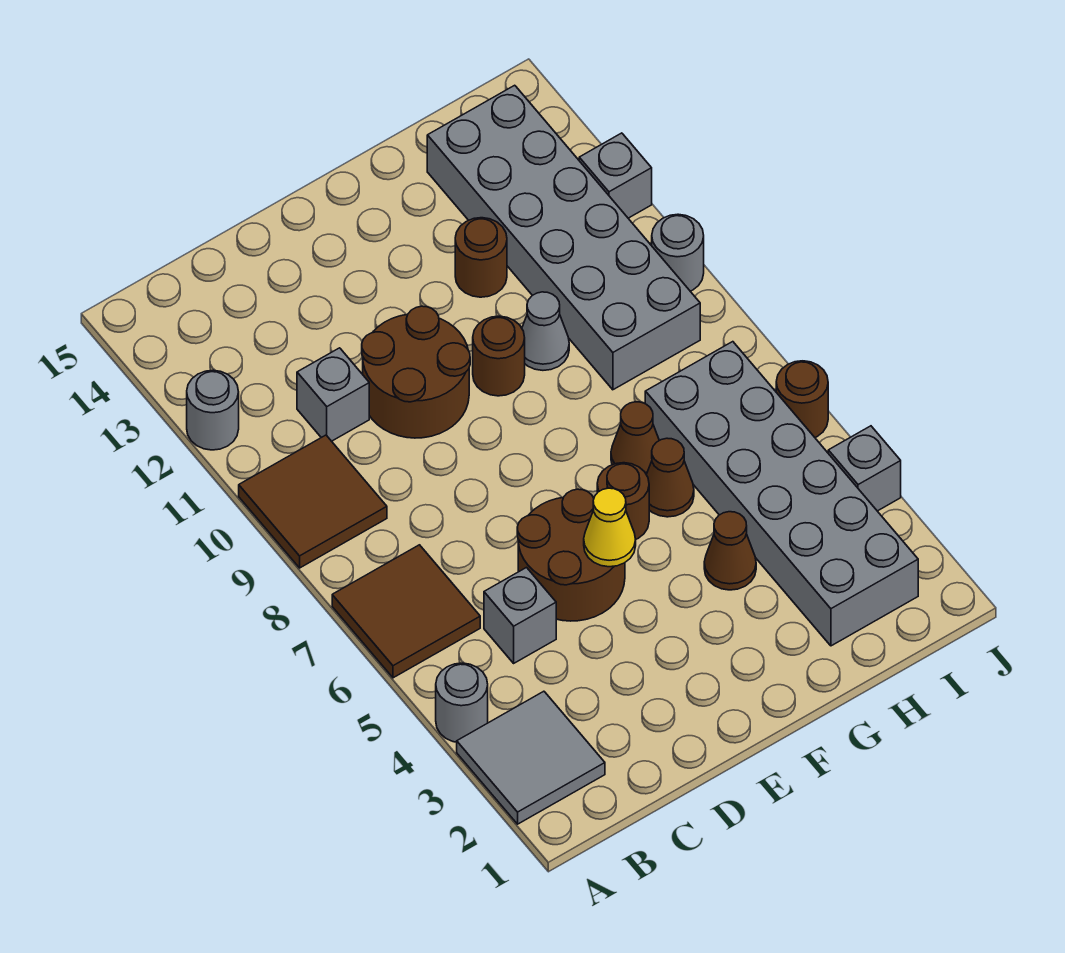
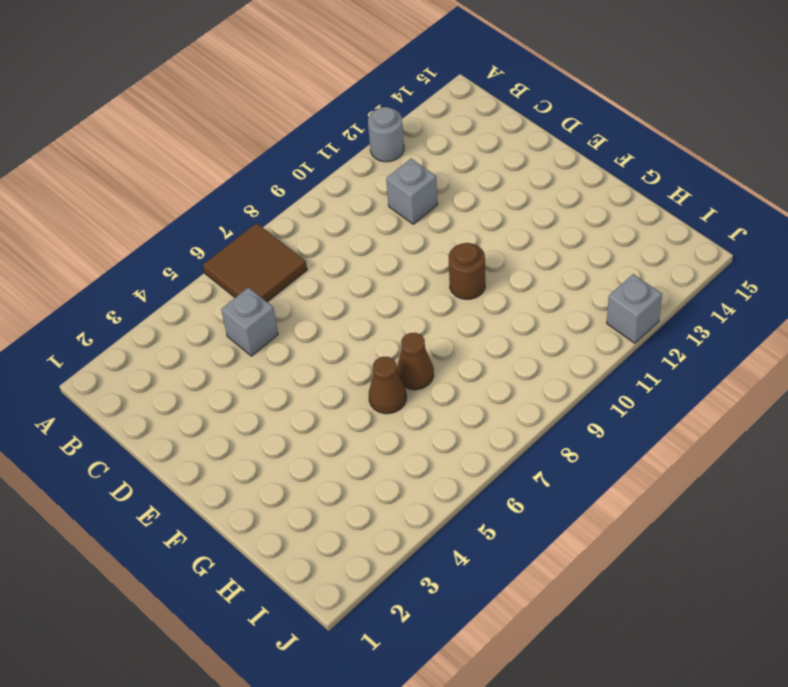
none -> grey 2x2 tile [457,691,605,824]
none -> grey 1x1 round brick [436,663,488,742]
none -> brown 2x2 tile [239,435,387,568]

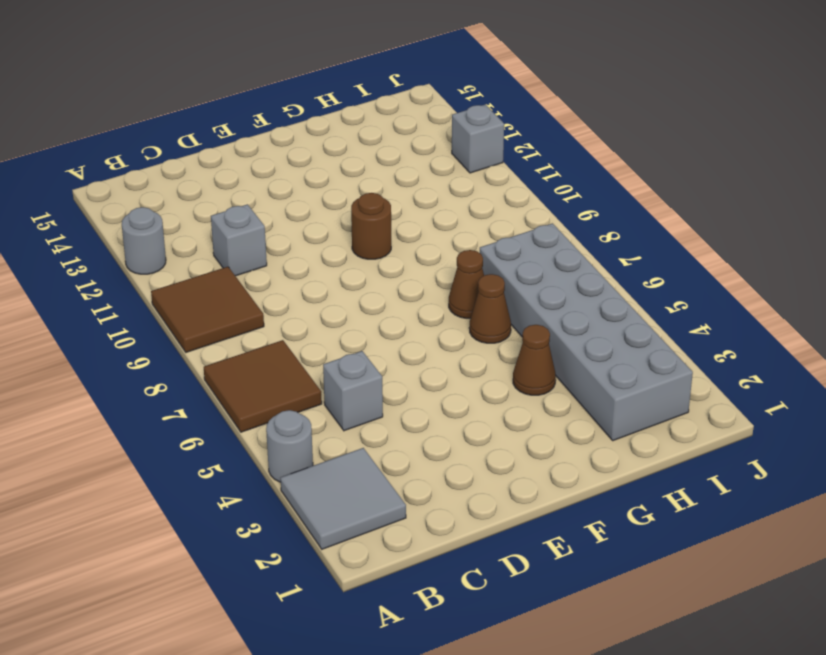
none -> brown 2x2 round brick [517,489,625,621]
none -> brown 2x2 round brick [362,306,470,438]
none -> brown 1x1 round brick [597,463,649,539]

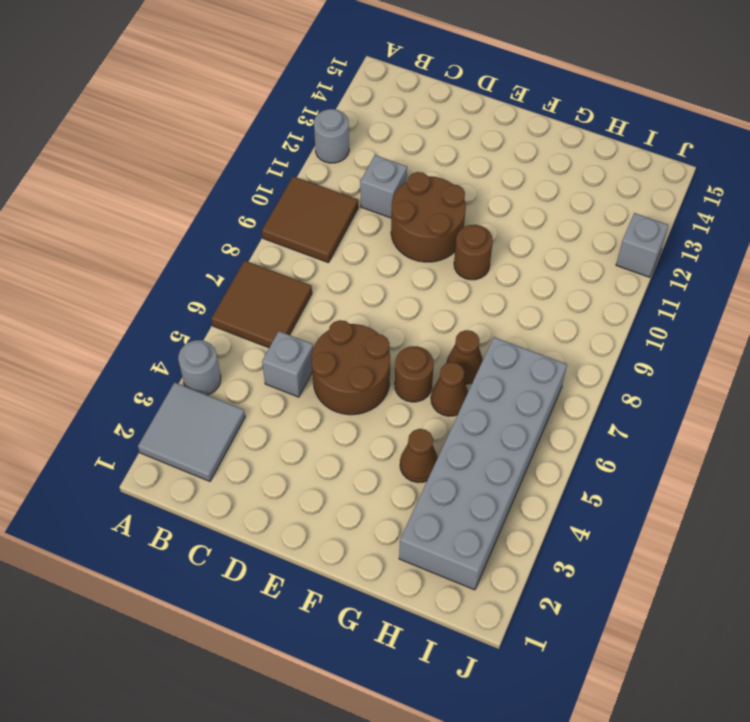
none -> grey 1x1 cone [522,292,569,370]
none -> brown 1x1 round brick [455,218,507,297]
none -> grey 2x6 brick [427,85,700,390]

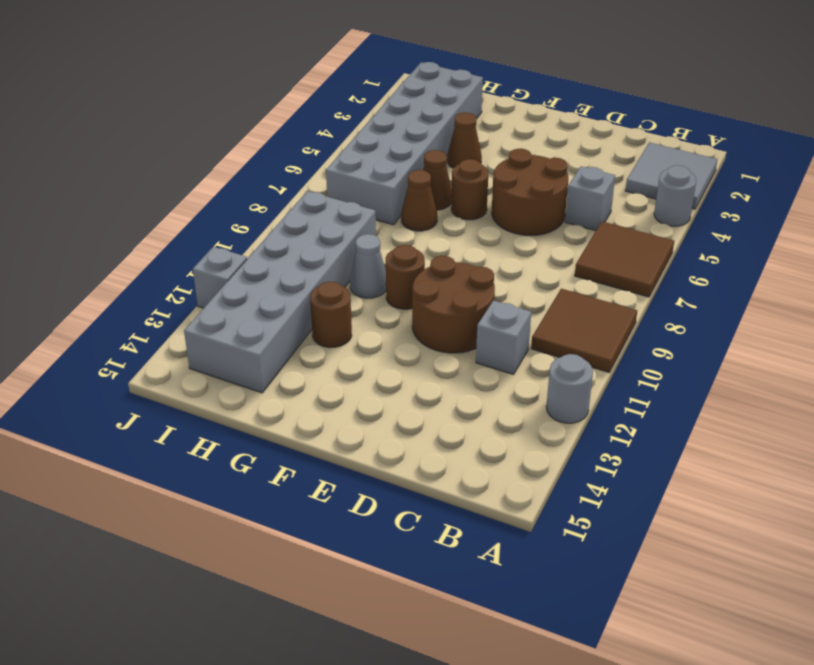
none -> grey 1x1 brick [828,426,901,511]
none -> brown 1x1 round brick [776,361,828,437]
none -> grey 1x1 round brick [652,214,704,291]

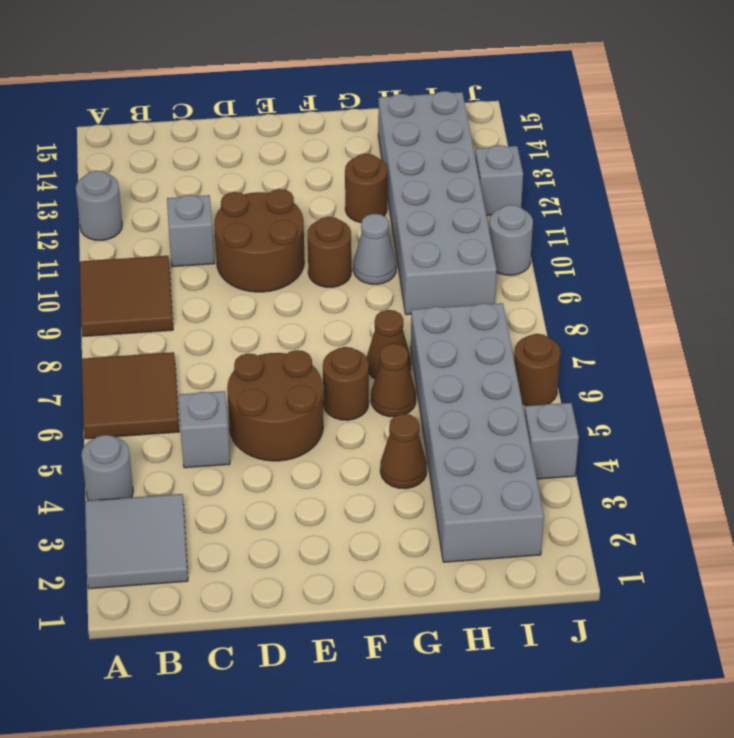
none -> yellow 1x1 cone [584,488,636,567]

